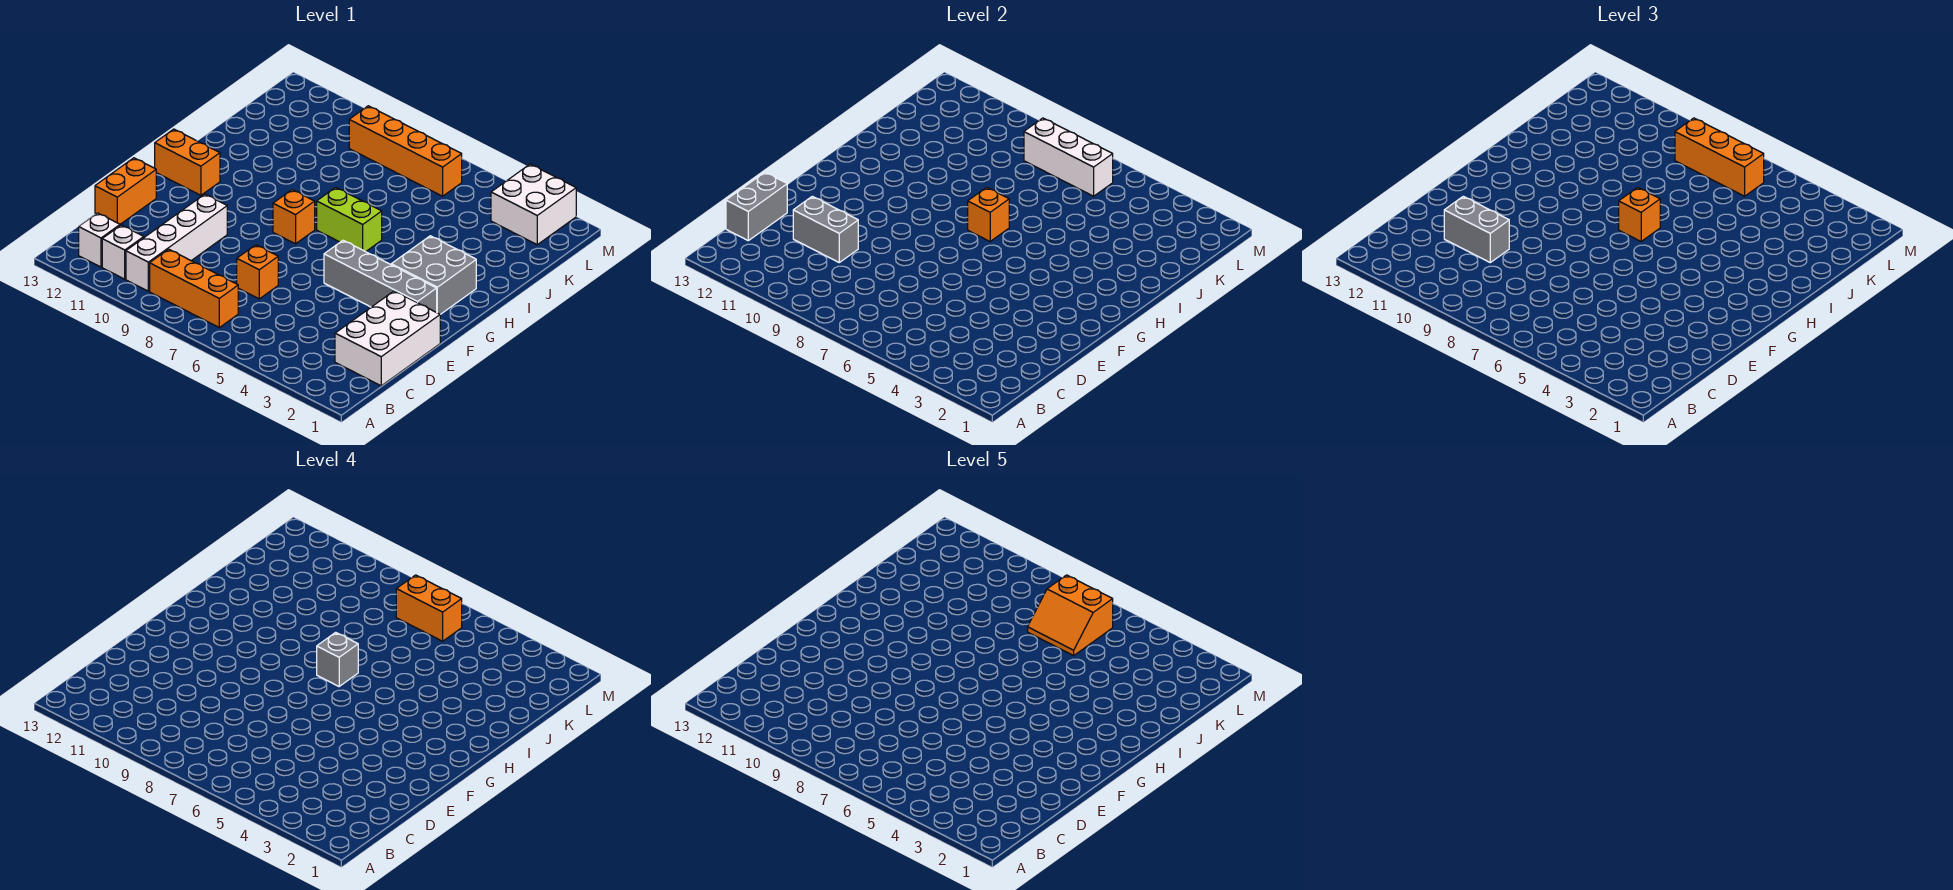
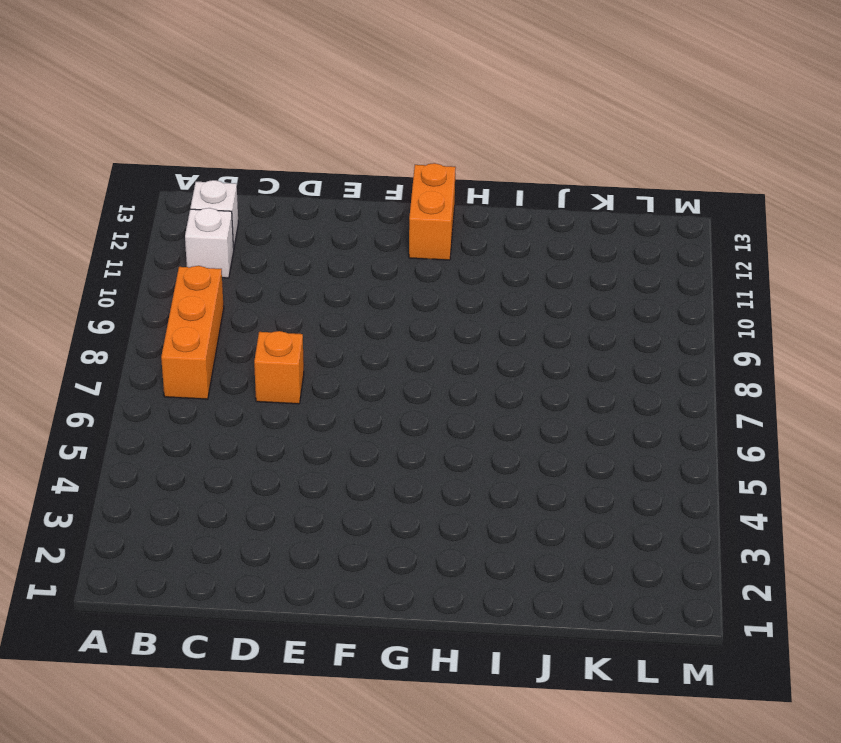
none -> white 1x4 brick [126,194,227,291]
none -> white 2x3 brick [335,291,440,386]
none -> orange 1x2 brick [95,158,156,224]

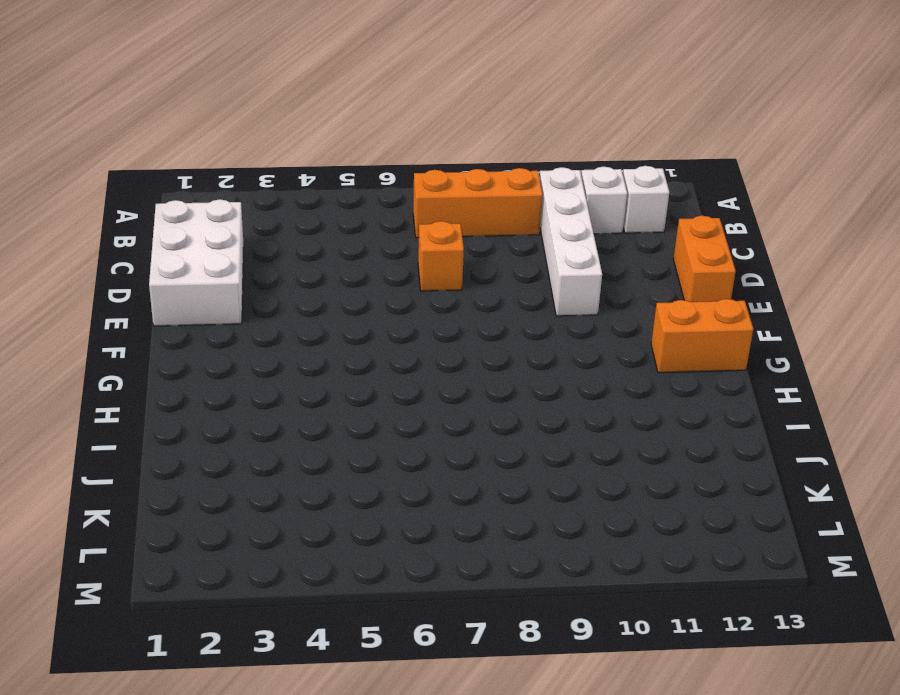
none -> grey 1x4 brick [324,240,437,312]
none -> grey 2x2 brick [391,236,476,314]
none -> orange 1x1 brick [273,190,315,244]

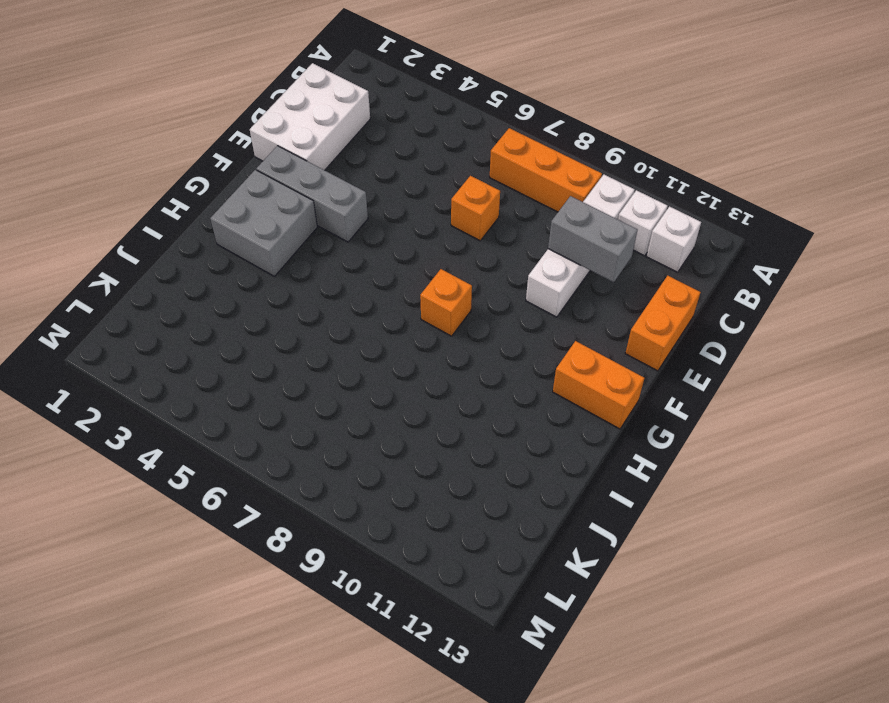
grey 1x3 brick [257,146,368,242] -> grey 1x4 brick [324,240,437,312]
none -> lime 1x2 brick [317,187,382,252]
none -> white 2x2 brick [491,164,576,244]
none -> orange 1x4 brick [349,106,462,196]

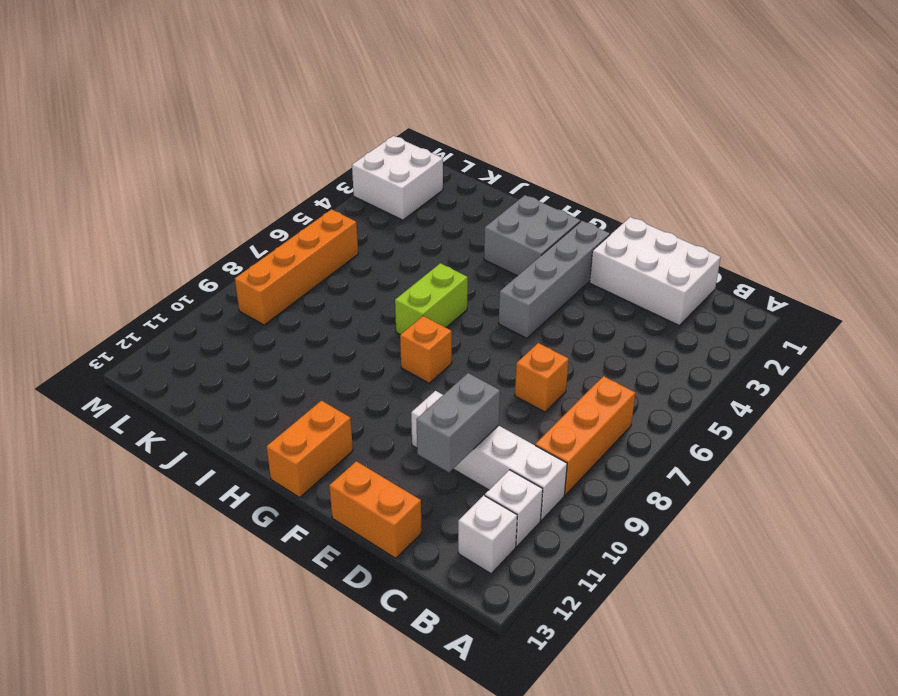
none -> grey 1x2 brick [726,172,787,241]
none -> orange 1x1 brick [968,187,1009,241]
none -> white 1x3 brick [1024,118,1113,196]

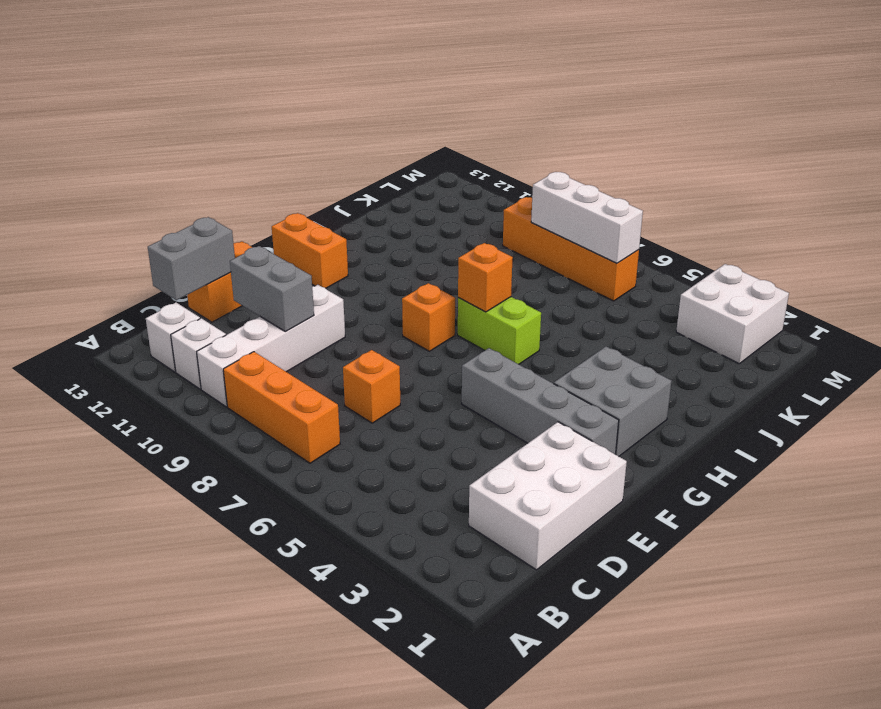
none -> grey 1x2 brick [1444,196,1509,262]
none -> orange 1x1 brick [1619,187,1660,241]
none -> orange 1x3 brick [1675,118,1764,196]

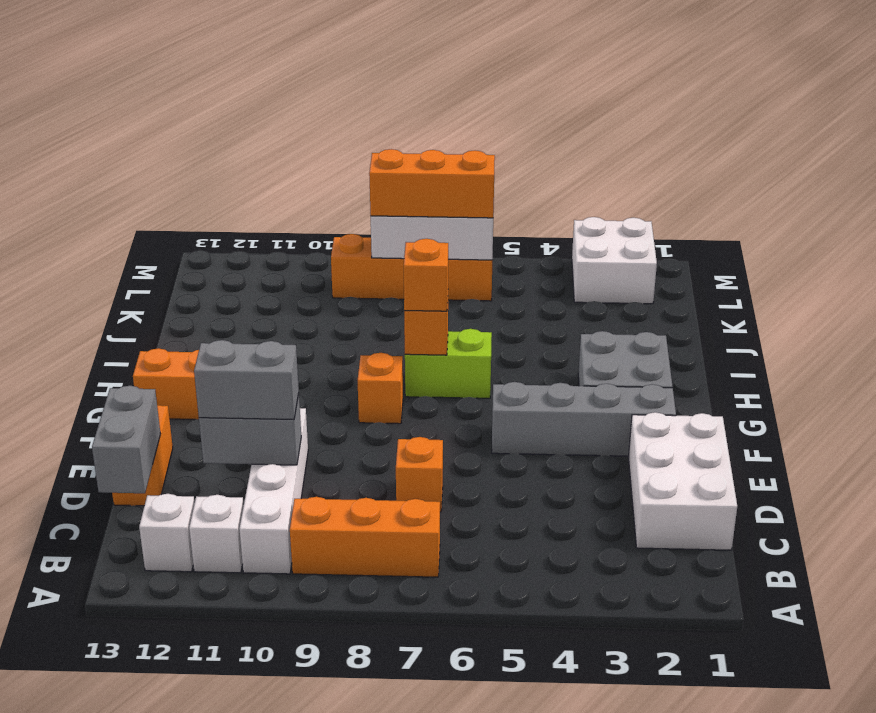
none -> grey 1x1 brick [317,632,358,686]
none -> orange 1x2 brick [396,575,462,641]
none -> orange 2x2 slope [1028,575,1113,656]

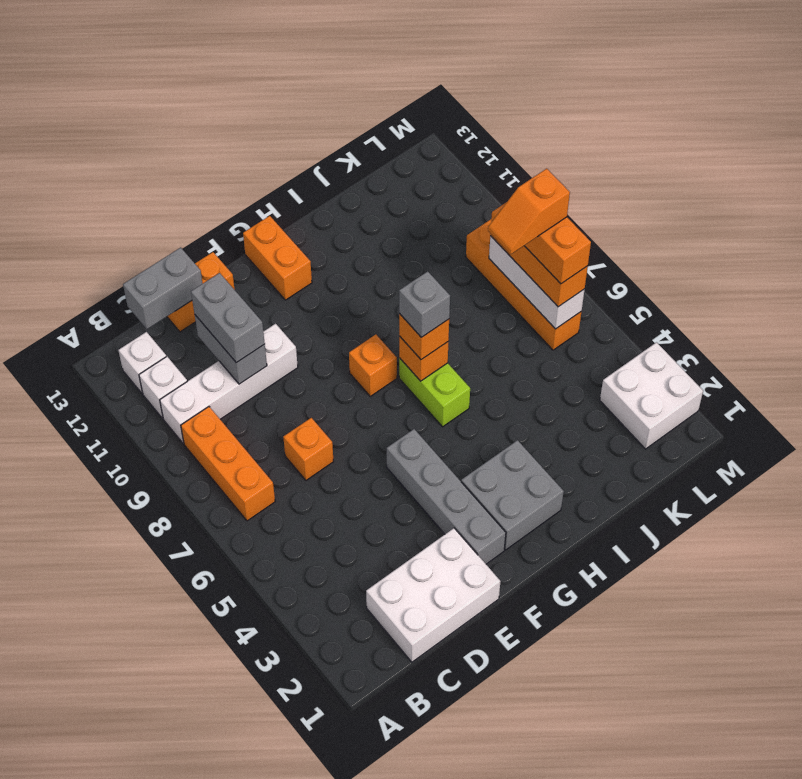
orange 1x2 slope [488,169,570,254] -> orange 2x2 slope [1028,575,1113,656]

